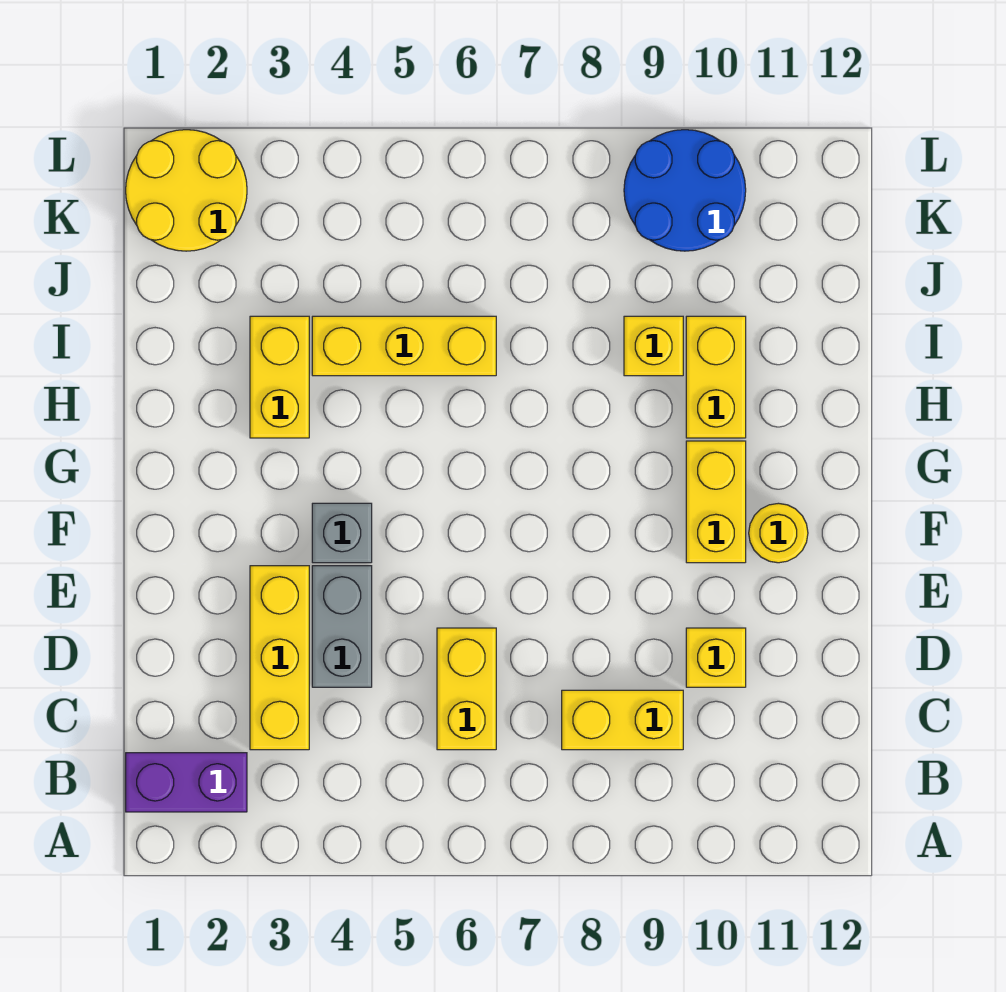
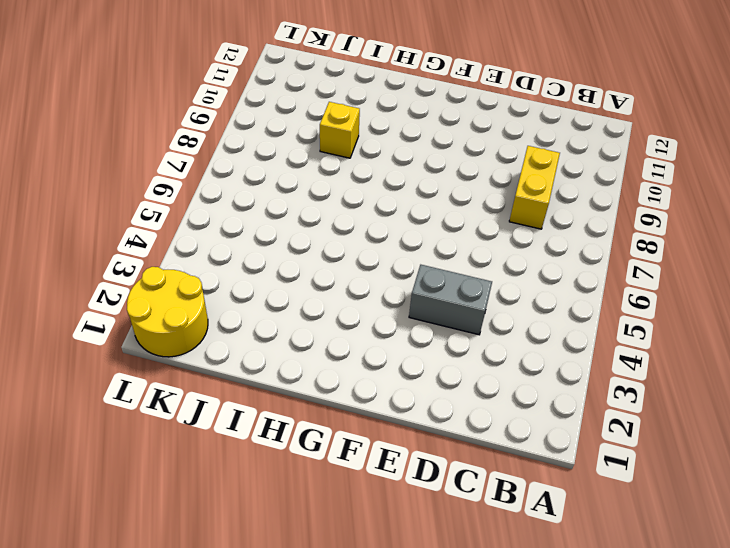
none -> purple 1x2 brick [126,753,247,812]
none -> yellow 1x3 brick [250,566,309,750]
none -> yellow 1x2 brick [437,628,496,750]

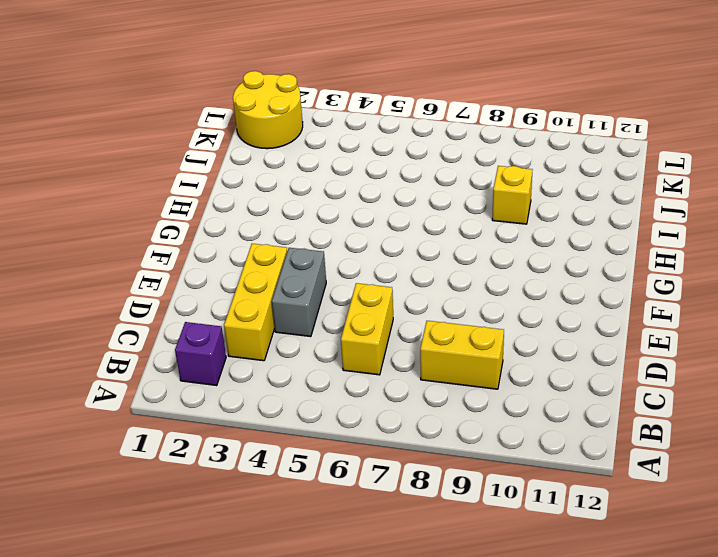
purple 1x1 brick [175,322,226,386] -> purple 1x2 brick [126,753,247,812]
none -> yellow 1x1 brick [686,628,746,687]
none -> grey 1x1 brick [312,503,372,563]
none -> yellow 1x2 brick [686,441,746,563]

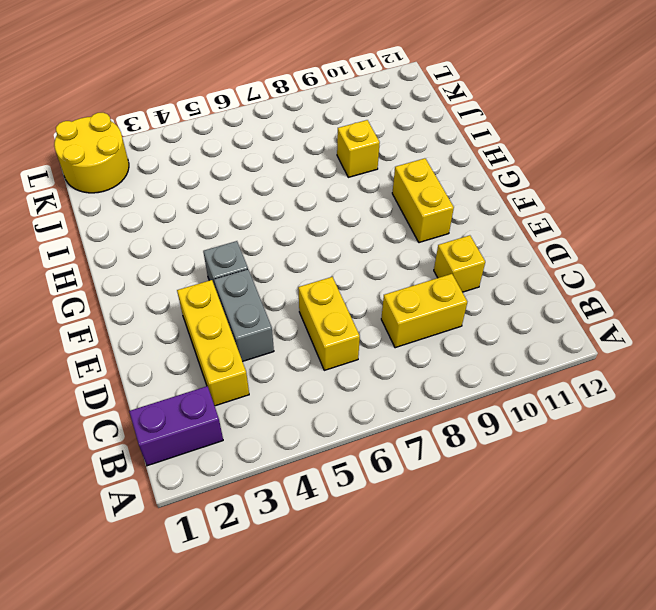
none -> yellow 1x1 round brick [749,503,808,563]
none -> yellow 1x2 brick [250,316,309,438]
none -> yellow 1x2 brick [686,316,746,438]

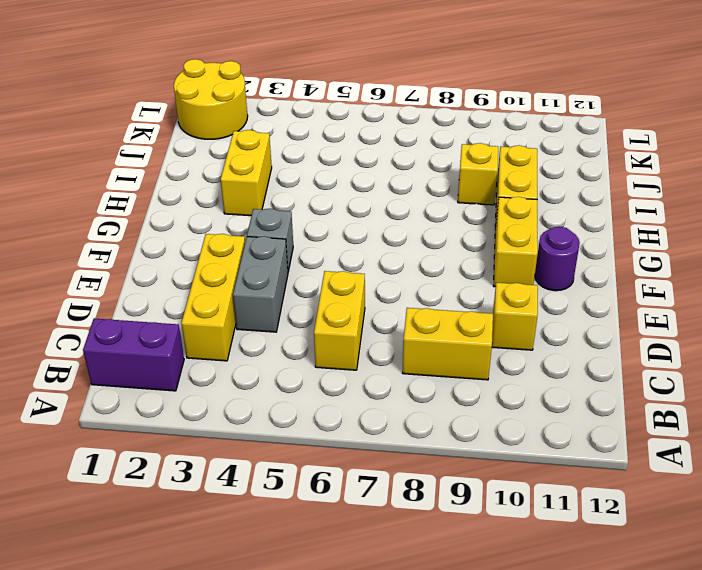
purple 1x1 round brick [535,227,580,291] -> yellow 1x1 round brick [749,503,808,563]
none -> yellow 1x3 brick [312,316,496,376]
none -> blue 2x2 round brick [624,130,746,251]

